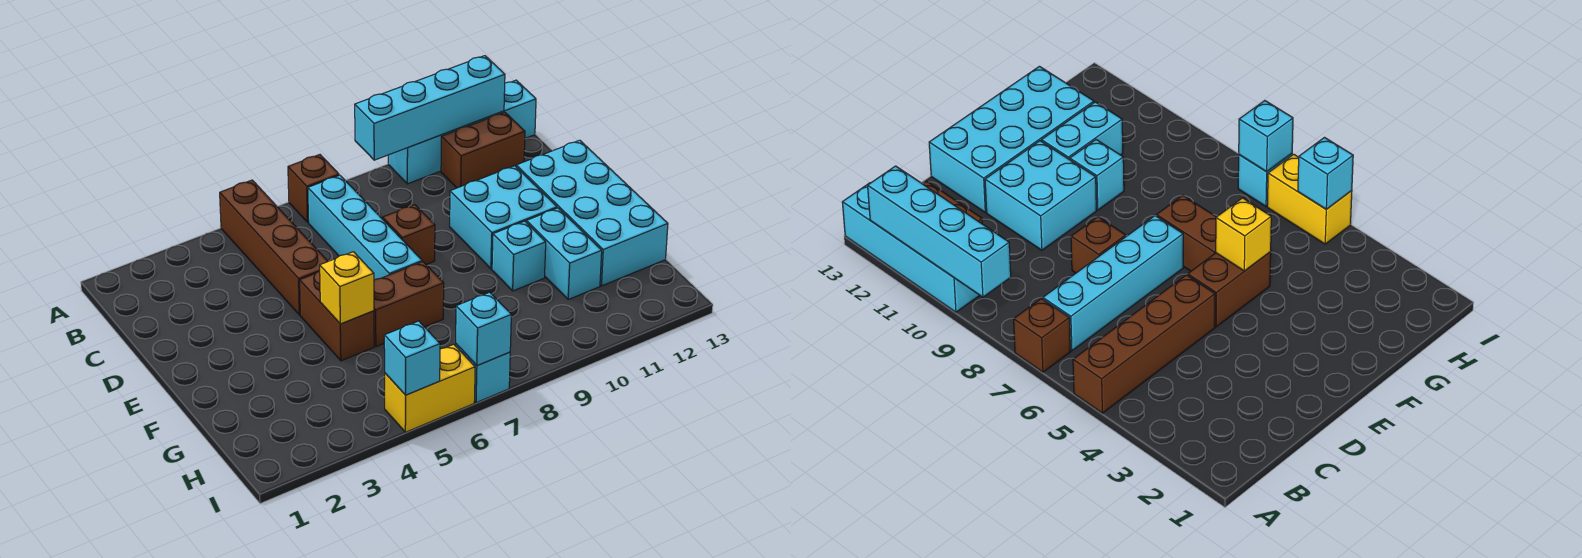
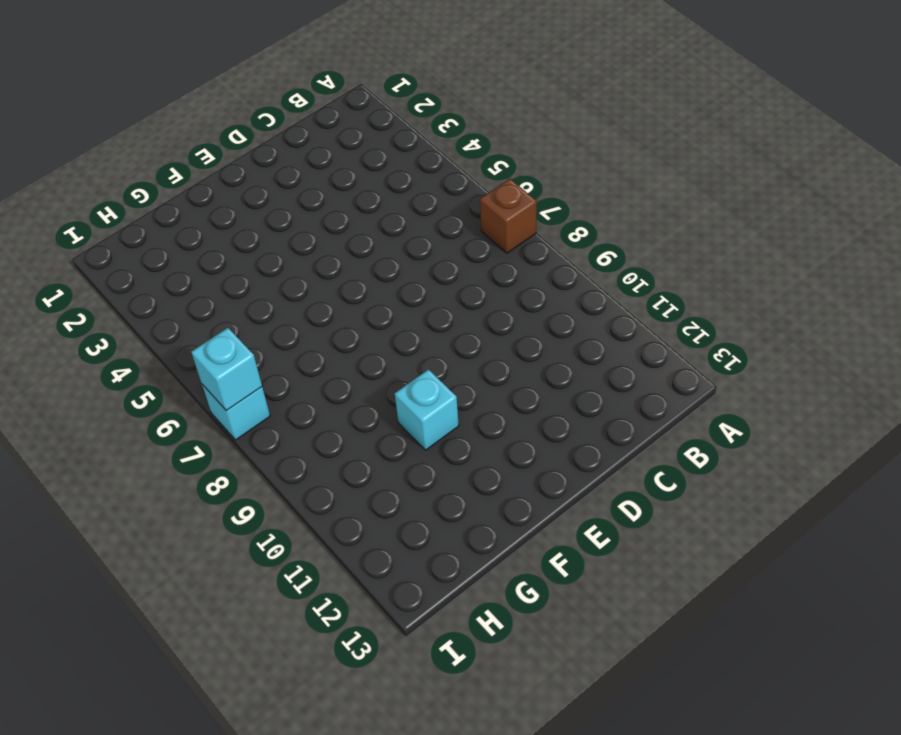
none -> brown 1x4 brick [220,180,328,315]
none -> cyan 1x4 brick [388,80,536,184]
none -> cyan 1x4 brick [308,175,422,280]

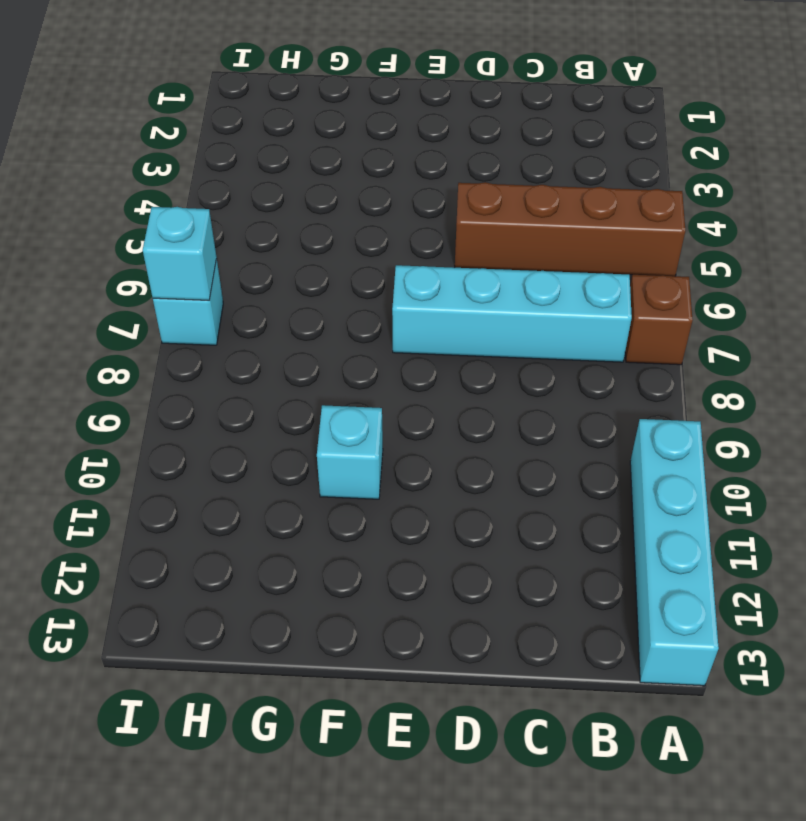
none -> brown 1x2 brick [441,112,525,188]
none -> brown 1x1 brick [383,205,435,265]
none -> cyan 2x2 brick [450,166,557,269]

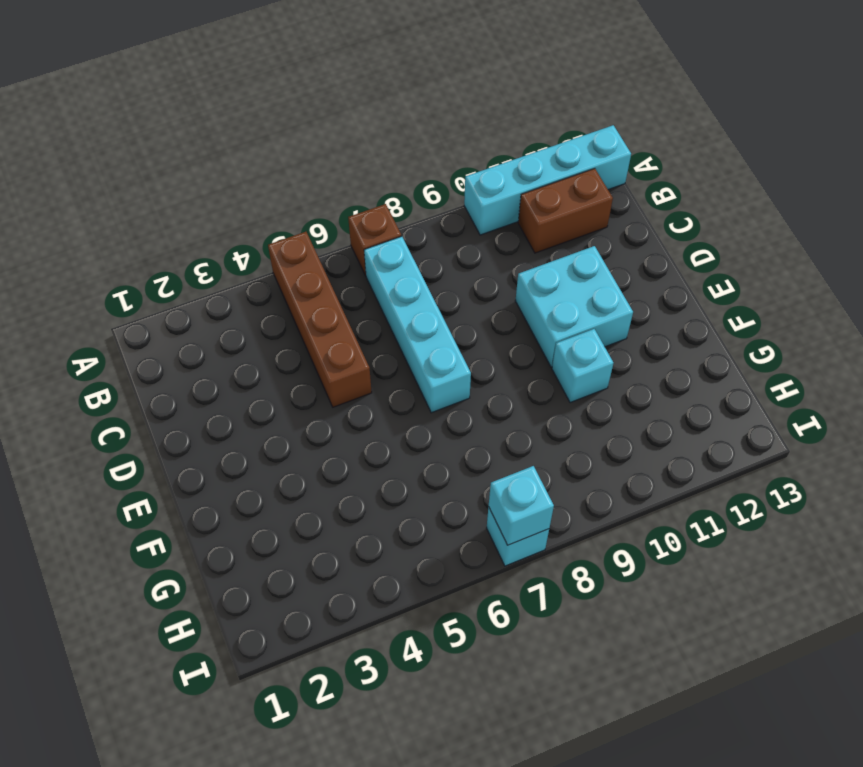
none -> brown 1x1 brick [383,205,435,265]
none -> cyan 2x4 brick [516,140,668,286]
none -> brown 1x2 brick [300,271,374,361]

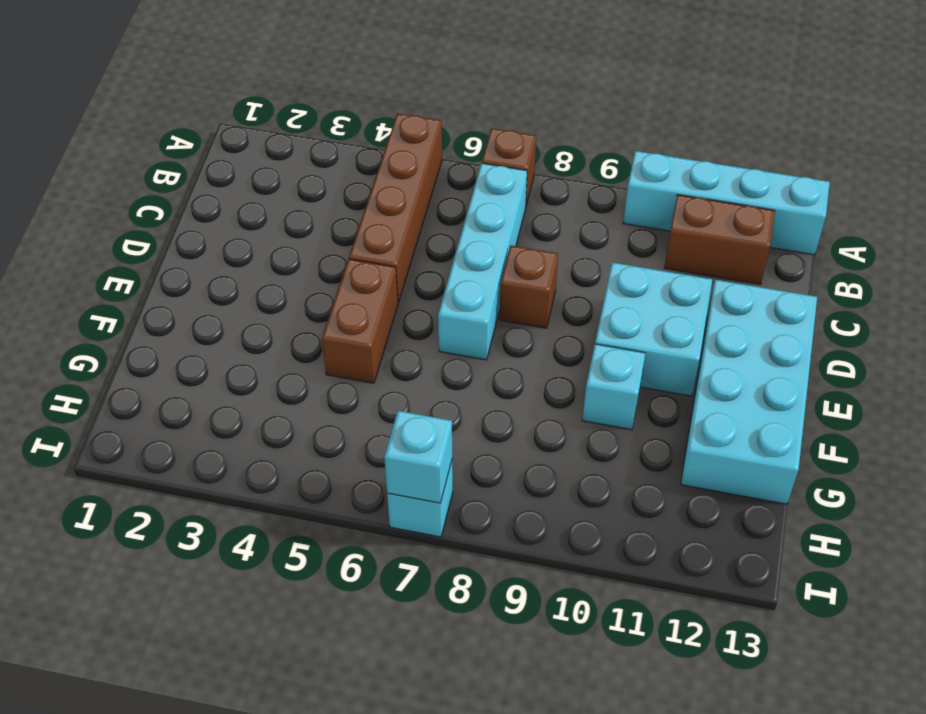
none -> brown 1x2 brick [374,262,444,347]
none -> cyan 1x2 brick [526,208,602,299]
none -> yellow 1x2 brick [385,344,475,432]

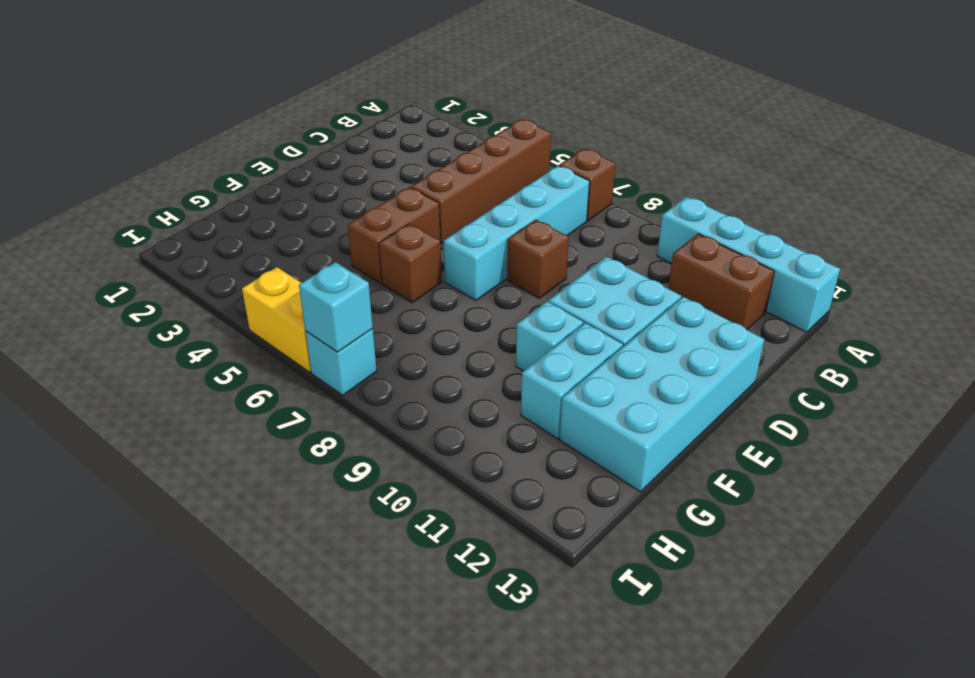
brown 1x1 brick [379,223,442,303] -> brown 1x2 brick [374,262,444,347]
none -> cyan 1x4 brick [355,56,505,160]
none -> yellow 1x1 brick [319,252,374,324]
none -> cyan 1x1 brick [384,321,440,395]

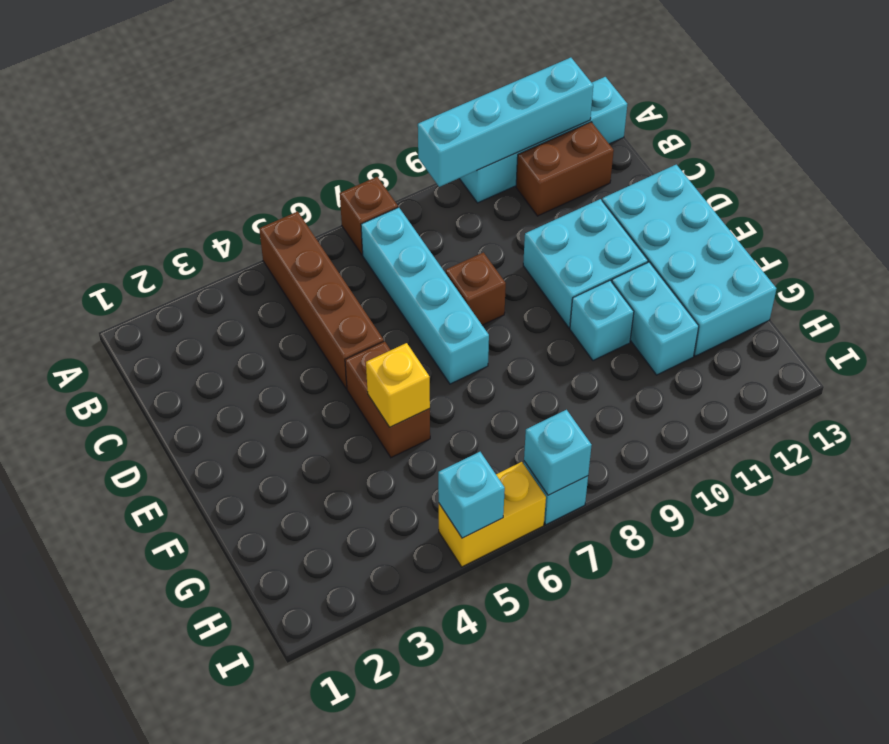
none -> brown 1x2 brick [374,262,444,347]

